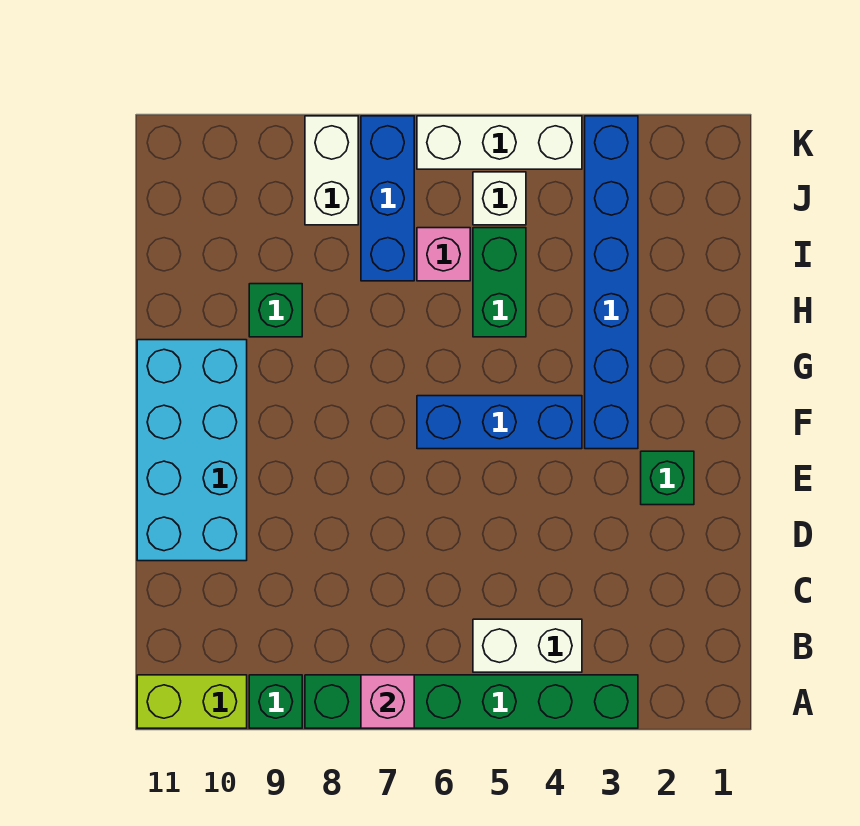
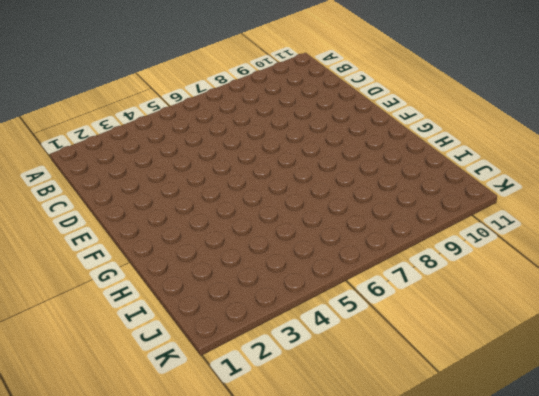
none -> green 1x6 brick [305,675,638,728]
none -> green 1x1 brick [249,675,302,728]
none -> lime 1x2 brick [137,675,247,728]

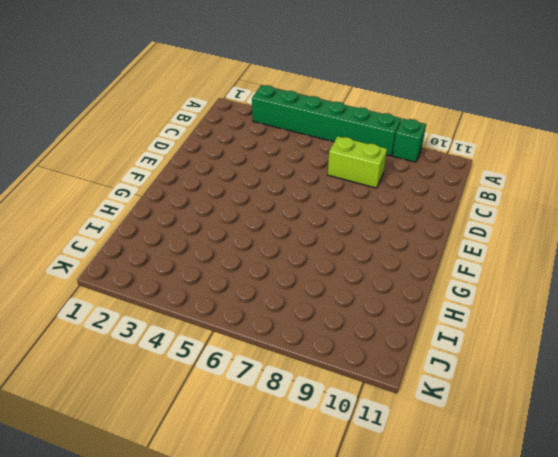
lime 1x2 brick [328,136,387,188] -> lime 1x2 brick moved to [137,675,247,728]
none -> white 1x2 brick [473,619,582,672]
none -> cyan 2x4 brick [137,340,247,561]
none -> green 1x1 brick [641,451,694,505]

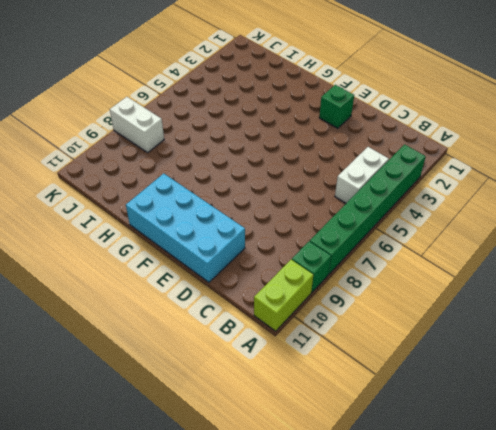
none -> blue 1x6 brick [585,116,638,449]
none -> blue 1x3 brick [417,396,582,449]
none -> green 1x2 brick [473,228,526,337]

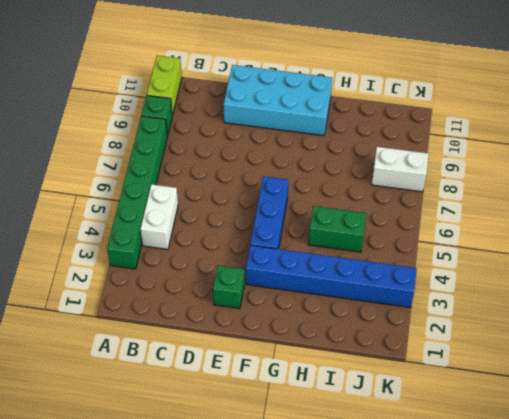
none -> green 1x1 brick [249,284,302,337]
none -> pink 1x1 brick [417,228,470,281]
none -> blue 1x3 brick [361,116,414,281]

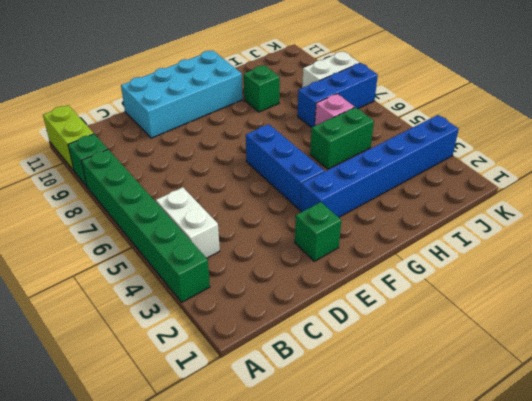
none -> white 1x1 brick [473,172,526,225]
none -> white 1x3 brick [417,116,582,169]
none -> pink 1x1 brick [361,675,414,728]

